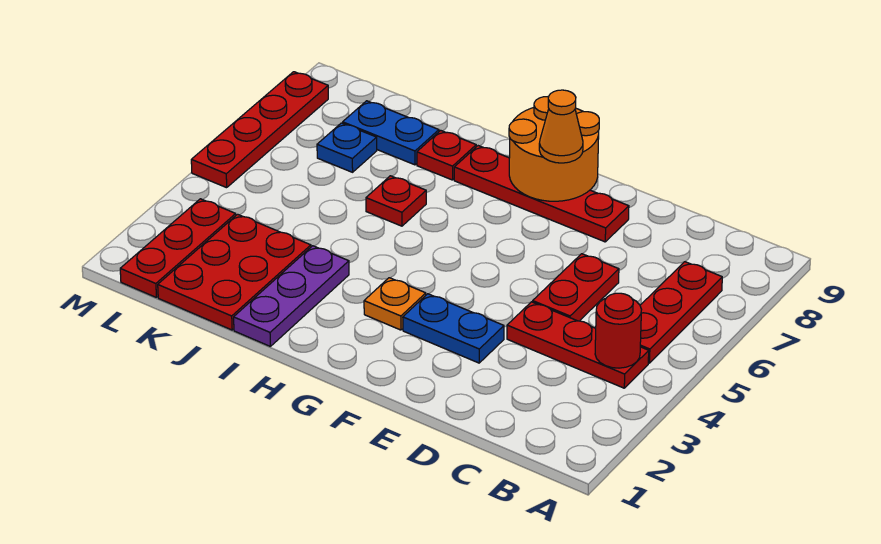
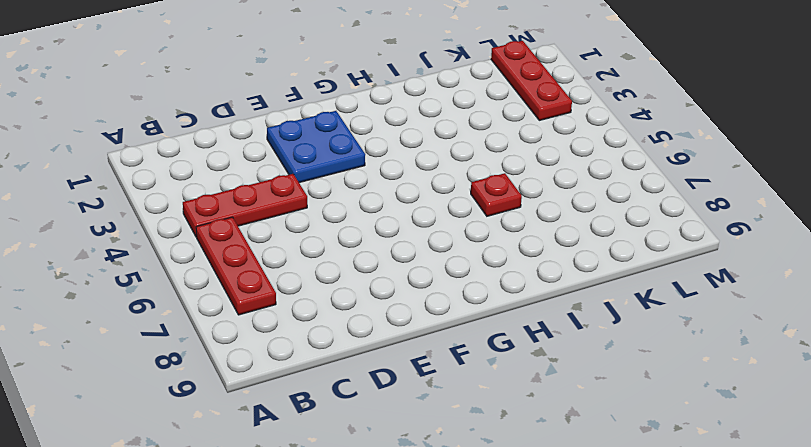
blue 2x2 plate [267,111,365,183] -> blue 1x2 plate [403,294,504,363]
none -> red 1x2 plate [533,254,619,321]
none -> red 1x4 plate [454,146,629,242]
none -> orange 1x1 plate [364,278,426,330]

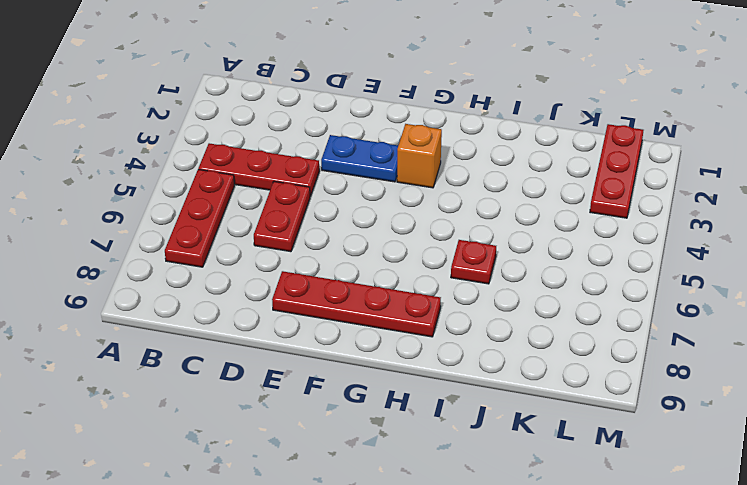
orange 1x1 brick [397,124,442,188] -> orange 1x1 plate [364,278,426,330]
none -> purple 1x3 plate [234,246,349,346]
none -> red 1x1 plate [417,130,476,180]
none -> red 2x3 plate [158,214,311,330]

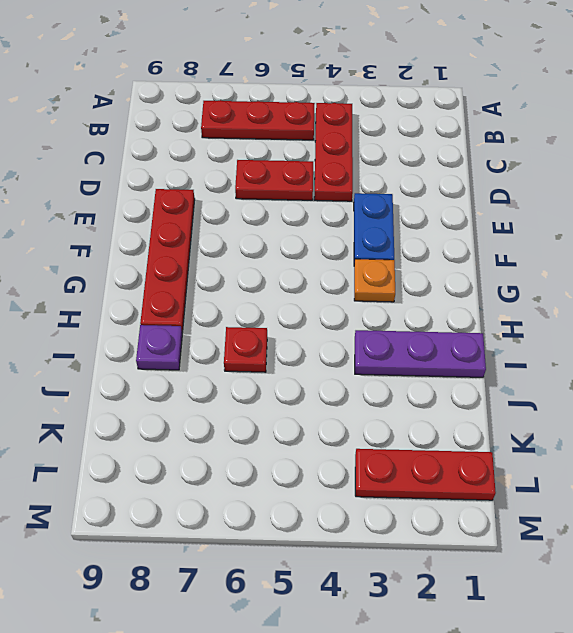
purple 1x1 plate [136,325,182,370] -> red 1x1 plate [417,130,476,180]
none -> red 2x3 plate [158,214,311,330]
none -> blue 1x2 plate [343,101,439,165]
none -> blue 1x1 plate [317,123,377,172]

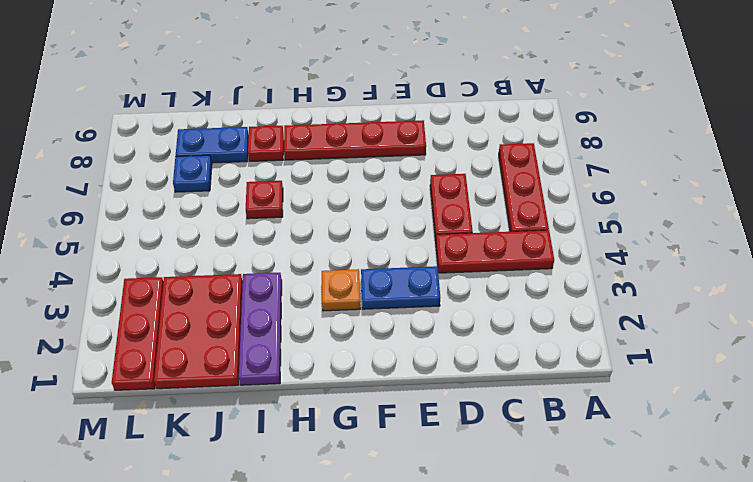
none -> red 1x4 plate [191,72,328,188]
none -> red 1x1 round brick [595,293,642,368]
none -> orange 2x2 round brick [509,97,599,201]

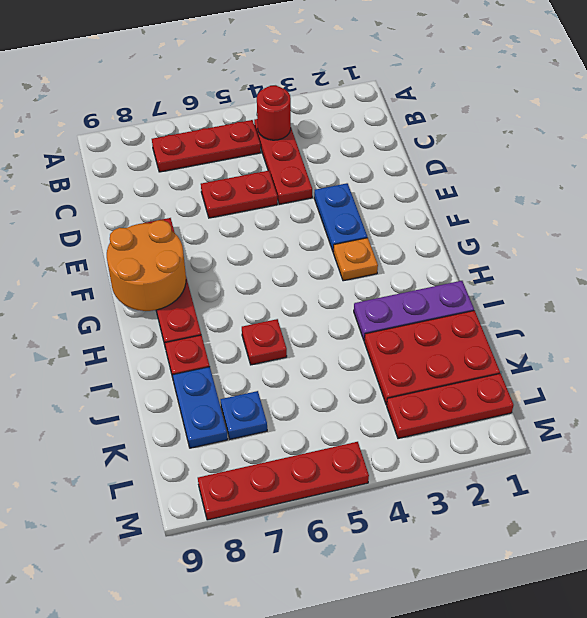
none -> orange 1x1 cone [539,90,583,163]

